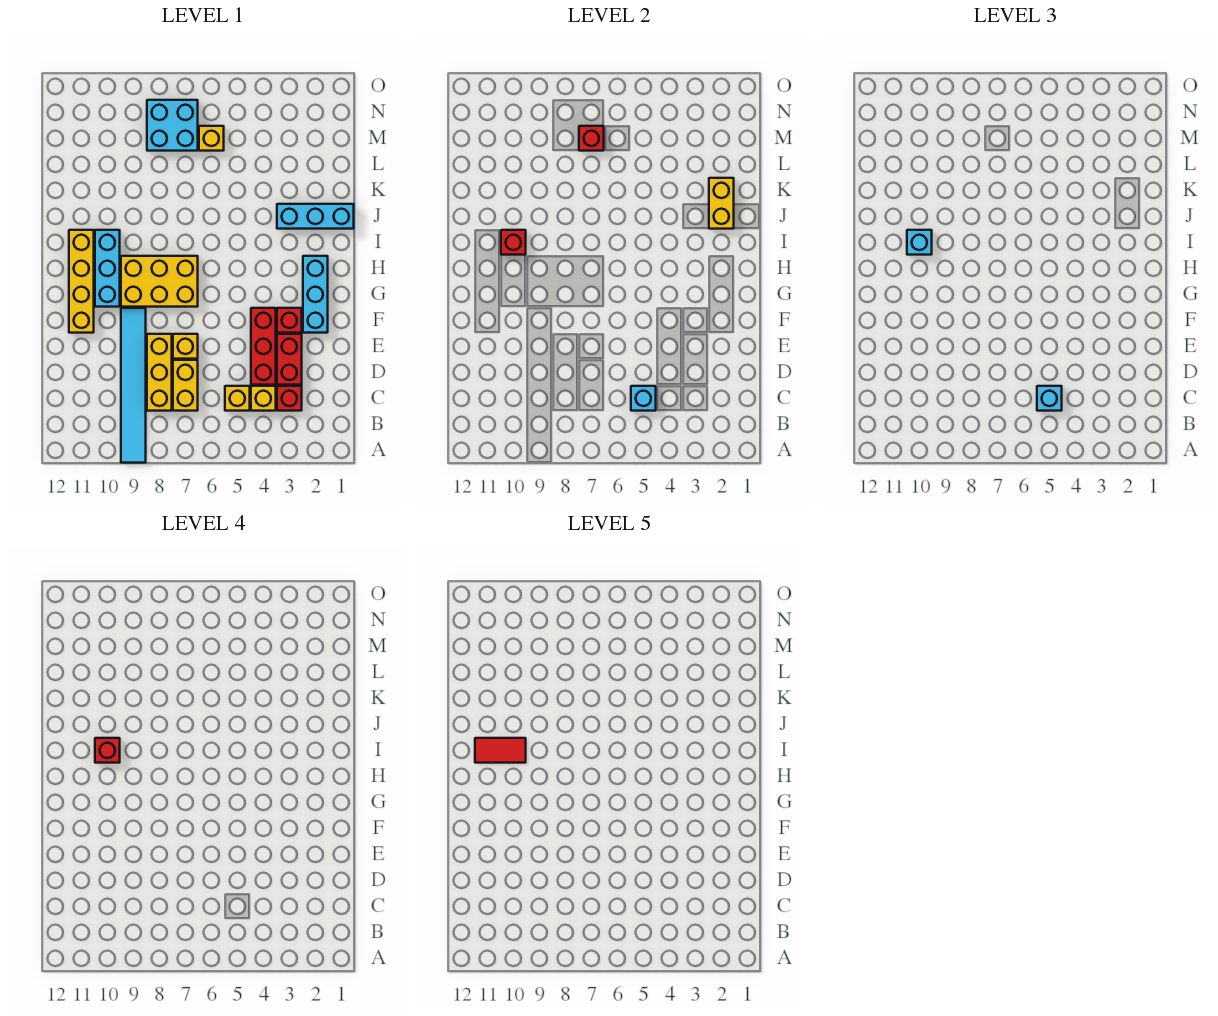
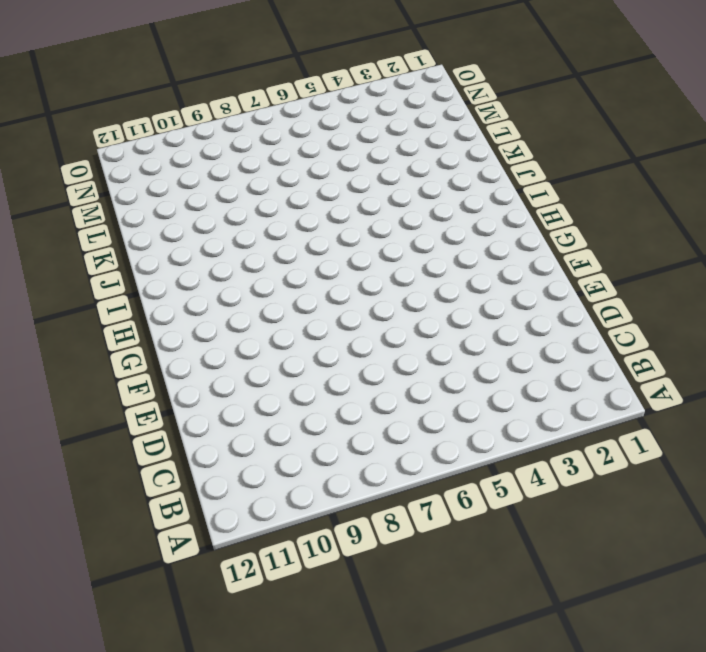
none -> cyan 1x6 tile [121,308,146,463]
none -> red 1x1 brick [277,386,302,411]
none -> yellow 1x1 brick [251,386,276,411]

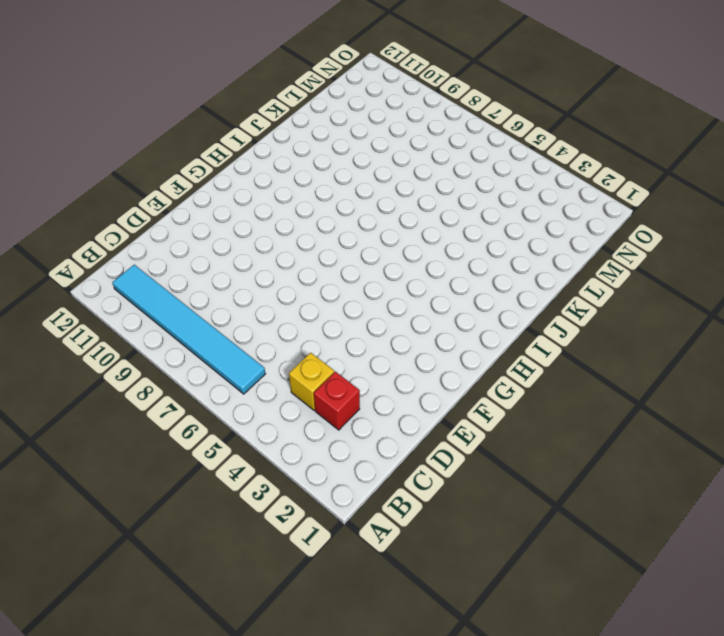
cyan 1x6 tile [112,265,265,394] -> cyan 1x6 tile turned to [121,308,146,463]
none -> yellow 1x1 brick [225,386,250,411]
none -> yellow 1x2 brick [173,360,198,411]
none -> yellow 1x3 brick [147,334,172,411]

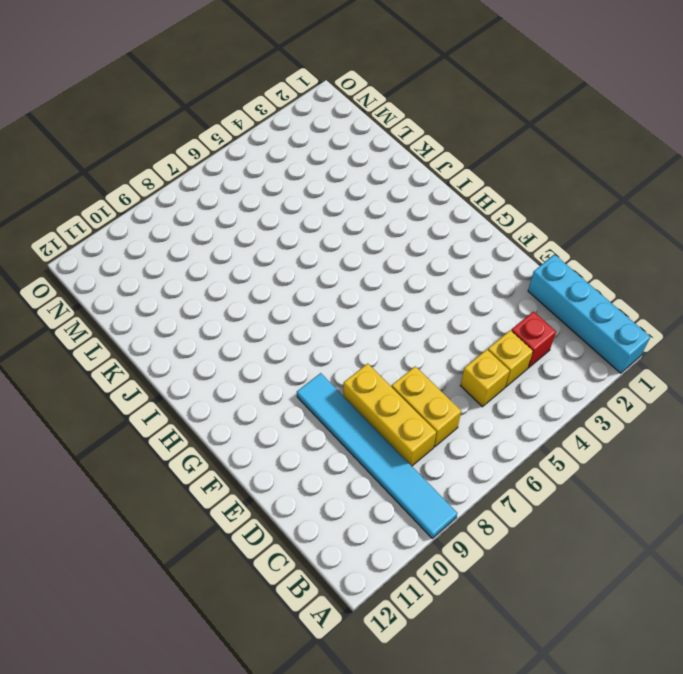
cyan 1x4 brick [528,255,650,373] -> none
none -> red 1x2 brick [277,334,302,385]
none -> red 1x3 brick [251,308,276,385]
none -> yellow 1x1 brick [173,334,198,359]

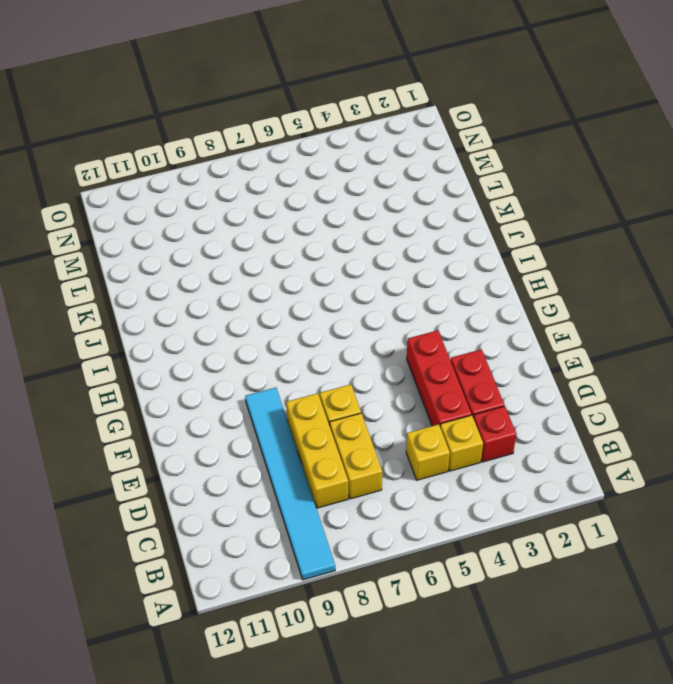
none -> cyan 1x3 brick [303,256,328,333]
none -> red 1x1 brick [277,308,302,333]
none -> yellow 1x4 brick [69,230,94,333]

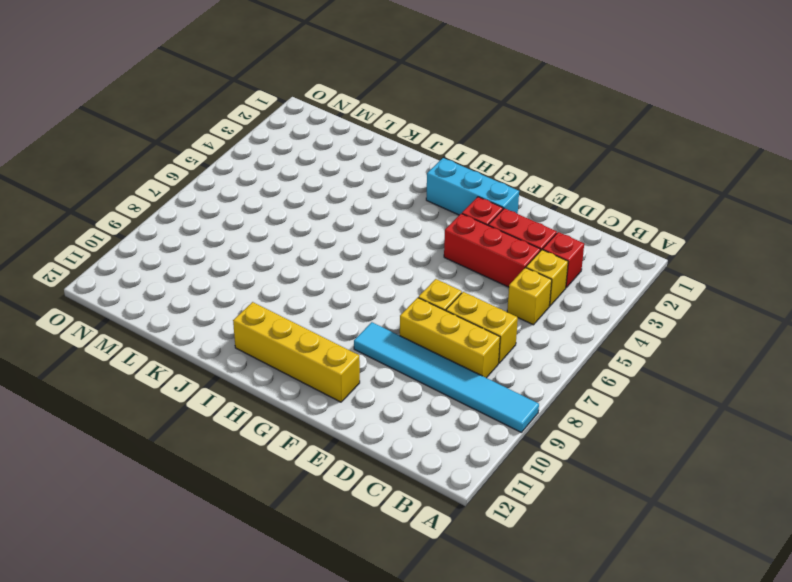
none -> yellow 2x3 brick [121,256,198,307]
none -> cyan 1x3 brick [95,230,120,307]
none -> cyan 1x3 brick [277,204,354,229]

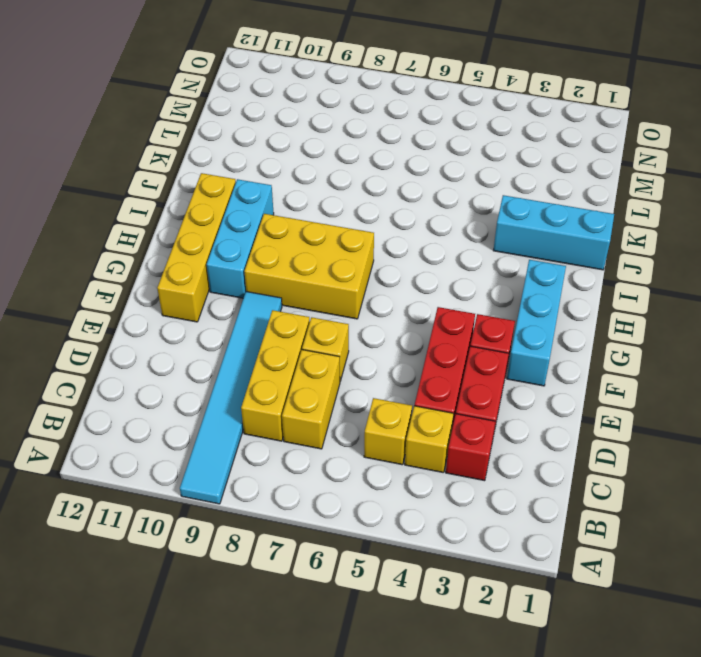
none -> yellow 1x1 brick [199,126,224,151]
none -> cyan 2x2 brick [147,100,198,151]
none -> cyan 1x1 brick [631,386,656,411]

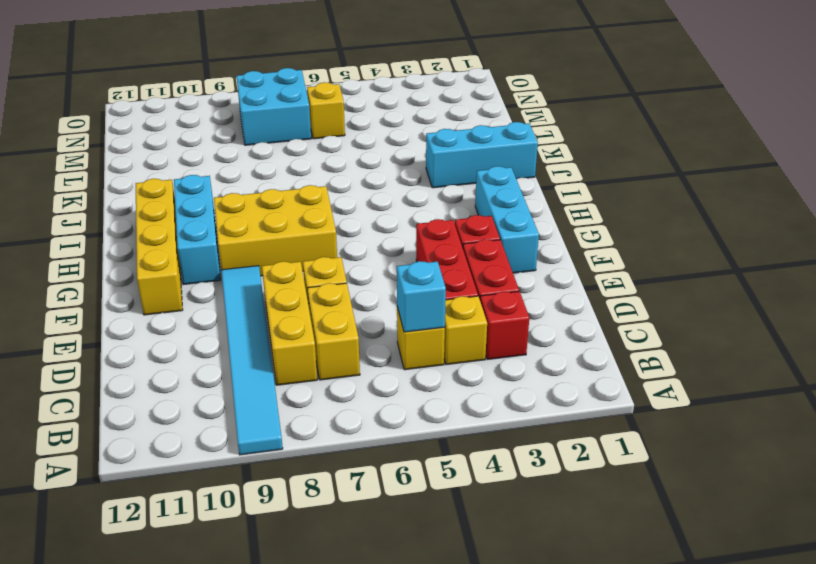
none -> red 1x1 brick [501,230,526,255]
none -> yellow 1x2 brick [709,178,734,229]
none -> red 1x1 brick [579,126,604,151]

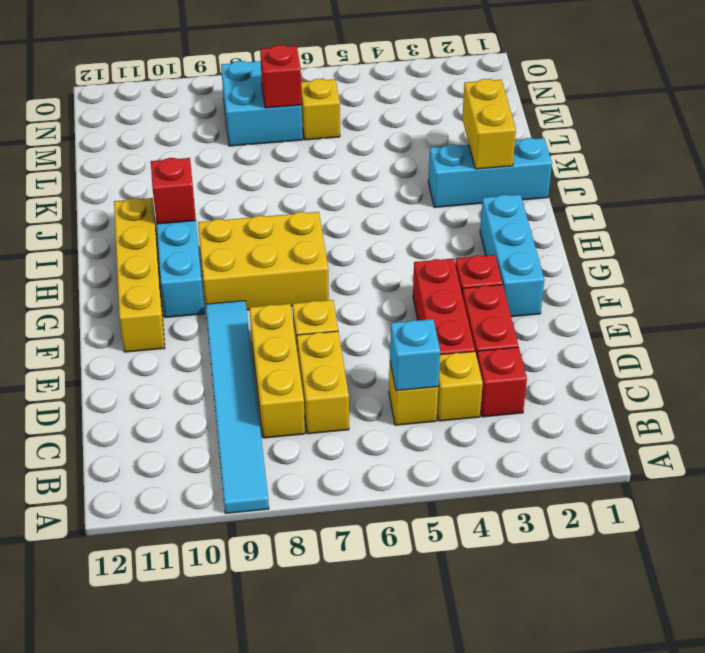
none -> cyan 1x1 brick [1037,386,1062,411]
none -> cyan 1x1 brick [907,230,932,255]
none -> red 1x1 brick [95,738,120,763]

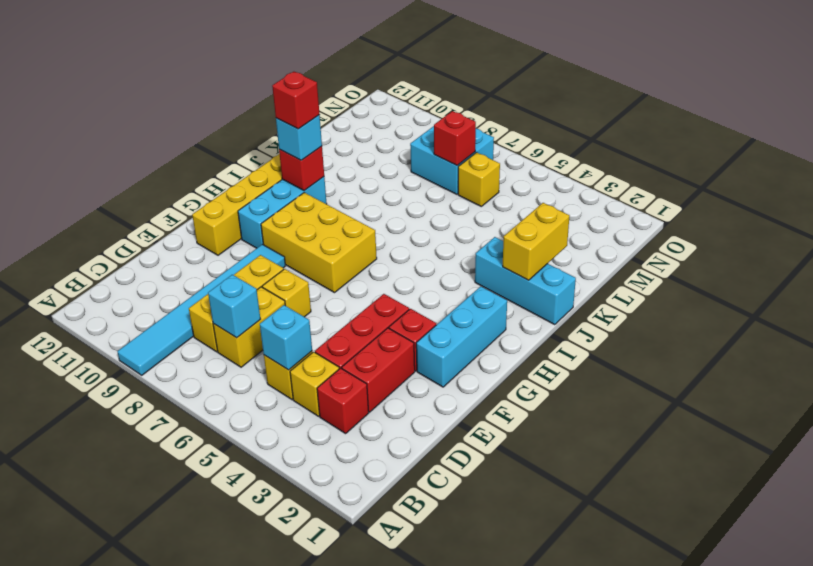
cyan 1x1 brick [208,275,260,338] -> cyan 1x1 brick moved to [1037,386,1062,411]
none -> red 1x2 tile [475,738,526,763]

